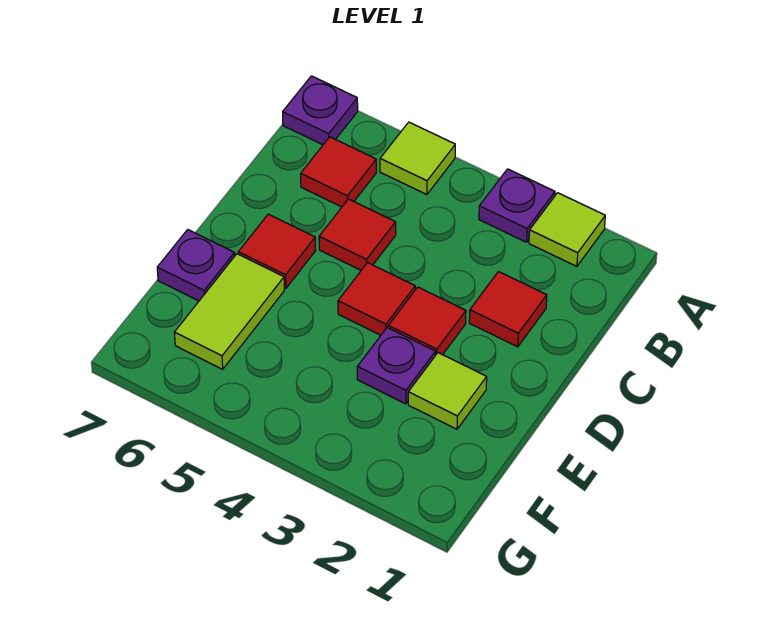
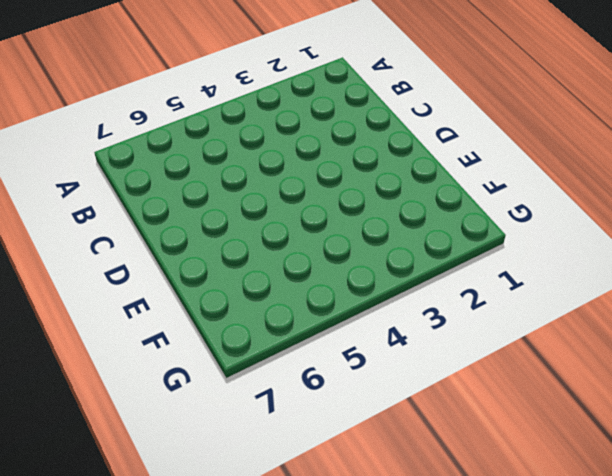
none -> lime 1x1 tile [529,193,605,266]
none -> purple 1x1 plate [479,169,555,242]
none -> lime 1x1 tile [380,122,455,195]

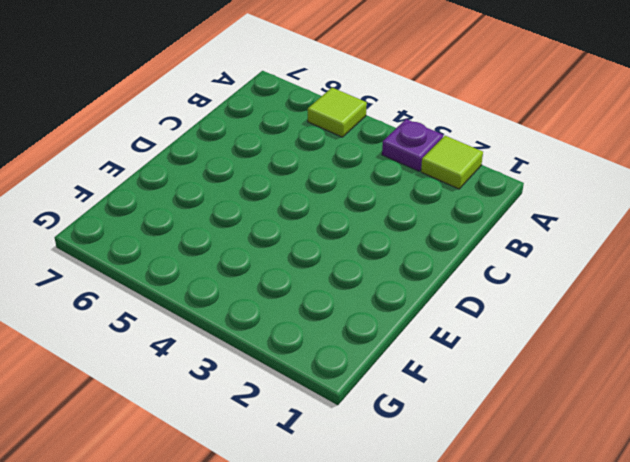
none -> purple 1x1 plate [283,76,358,145]
none -> red 1x1 tile [301,137,376,207]
none -> red 1x1 tile [469,272,547,347]

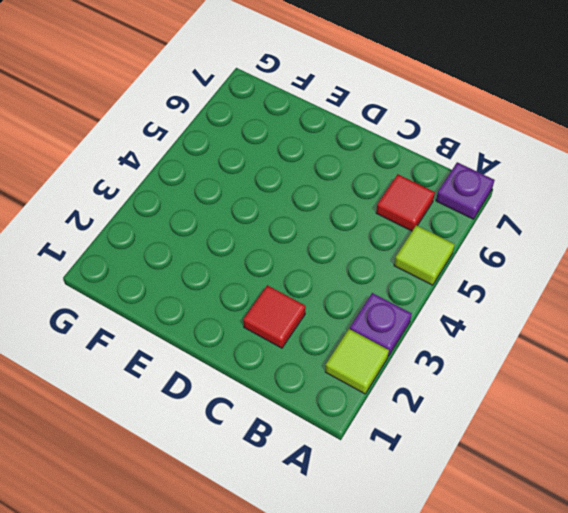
none -> red 1x1 tile [319,199,396,270]
none -> red 1x1 tile [388,287,466,355]
none -> red 1x1 tile [338,263,415,335]

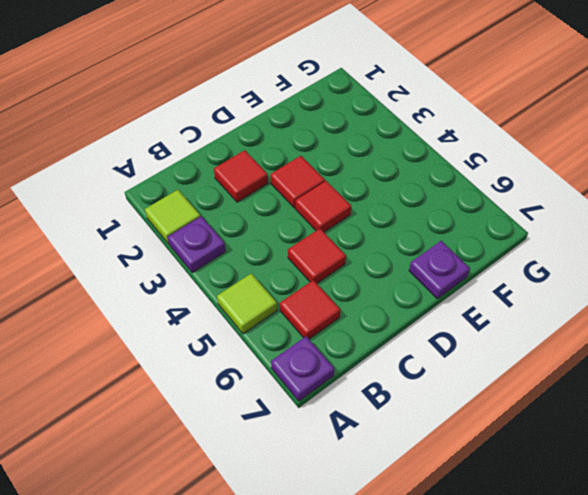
none -> red 1x1 tile [238,214,315,288]
none -> lime 1x1 tile [408,353,487,429]
none -> purple 1x1 plate [357,328,435,404]

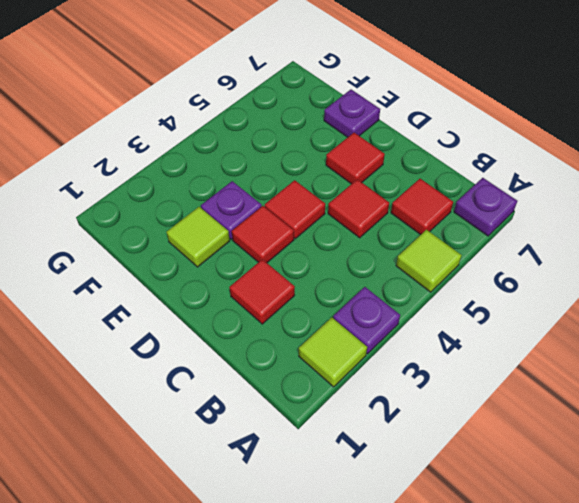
none -> lime 1x2 tile [174,254,284,369]

